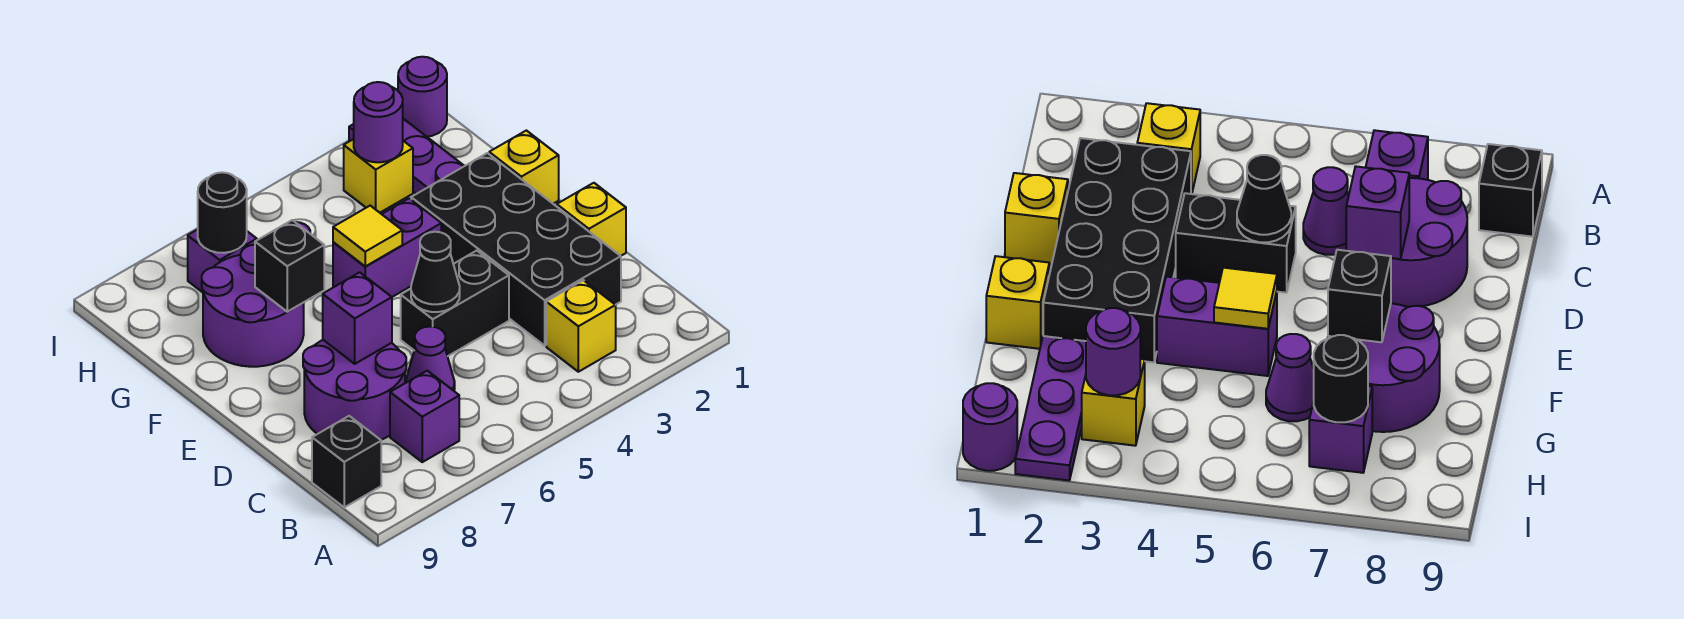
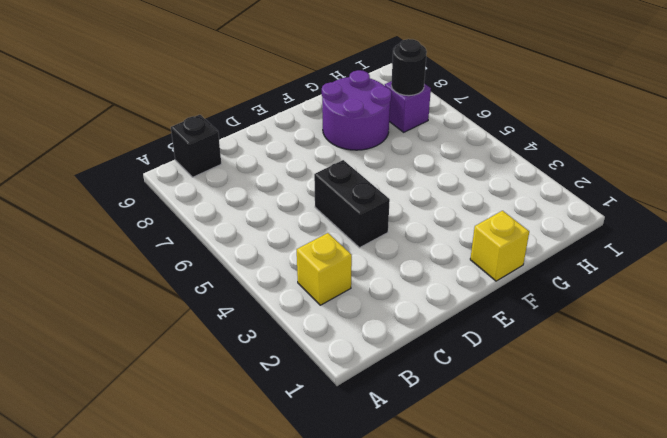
none -> purple 1x1 brick [390,371,459,462]
none -> black 2x4 brick [411,153,621,346]
none -> purple 1x1 cone [406,327,455,391]

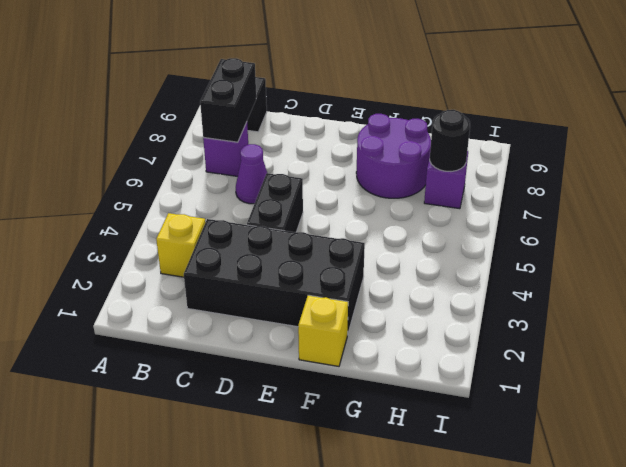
black 1x2 brick [200,58,256,142] -> none
none -> purple 2x2 round brick [303,340,406,440]
none -> yellow 1x1 brick [557,183,626,256]
none -> purple 1x2 brick [333,198,441,297]

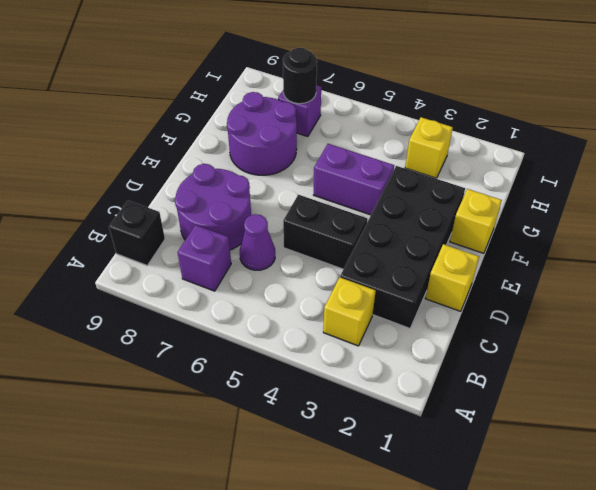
none -> purple 1x3 plate [349,119,464,194]
none -> purple 1x1 cone [1266,334,1314,421]
none -> purple 1x1 round brick [398,57,447,137]

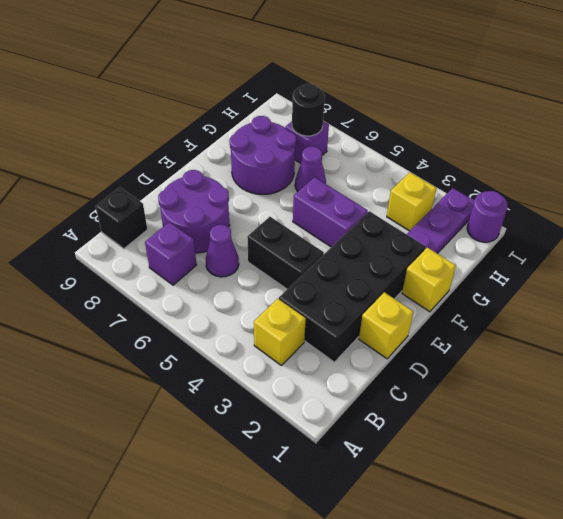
none -> black 1x1 cone [411,232,460,312]
none -> purple 1x1 brick [323,272,392,364]
none -> yellow 1x1 tile [333,206,402,266]

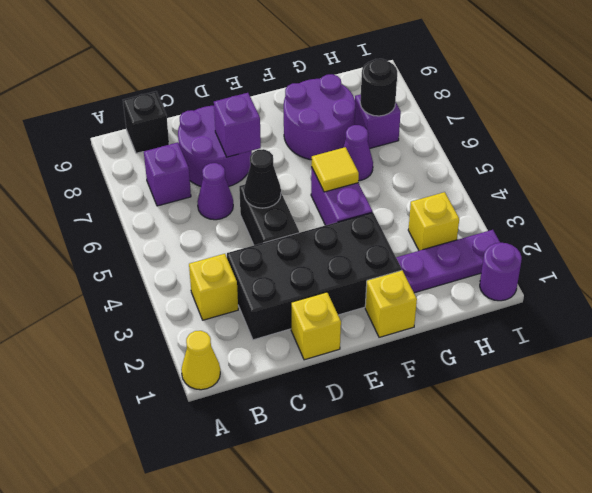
yellow 1x1 cone [181,331,220,390] -> none
none -> black 1x1 brick [255,220,324,312]
none -> purple 1x1 round brick [354,82,403,162]

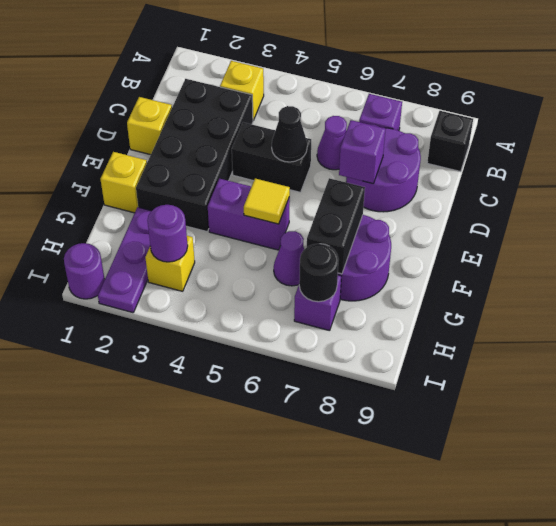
black 1x2 brick [307,178,365,274] -> black 1x1 brick [255,220,324,312]

